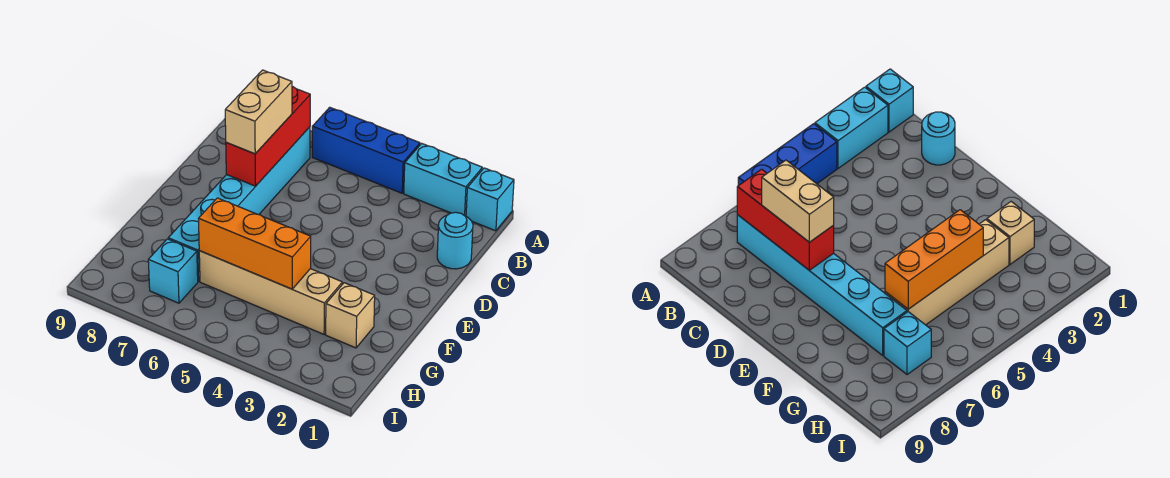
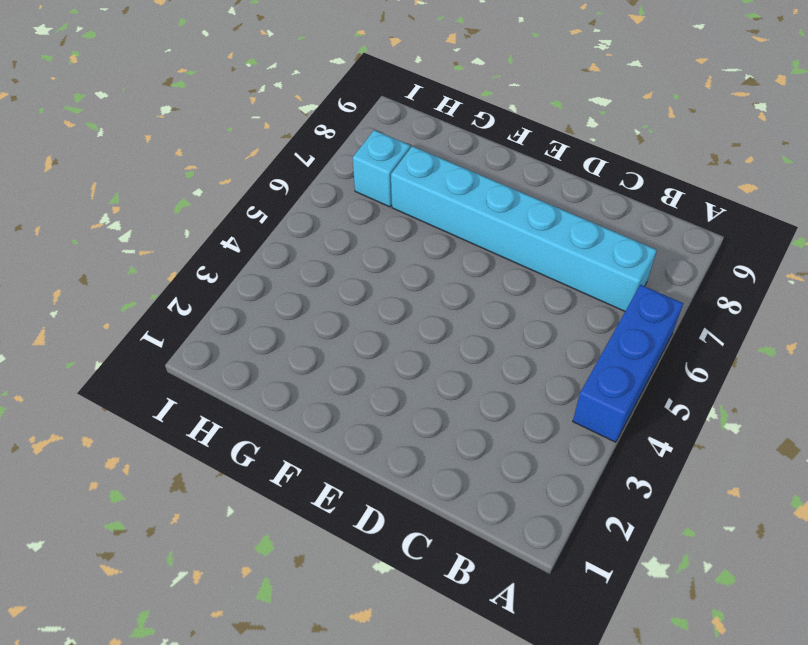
none -> cyan 1x1 brick [466,168,514,231]
none -> cyan 1x2 brick [404,143,482,216]

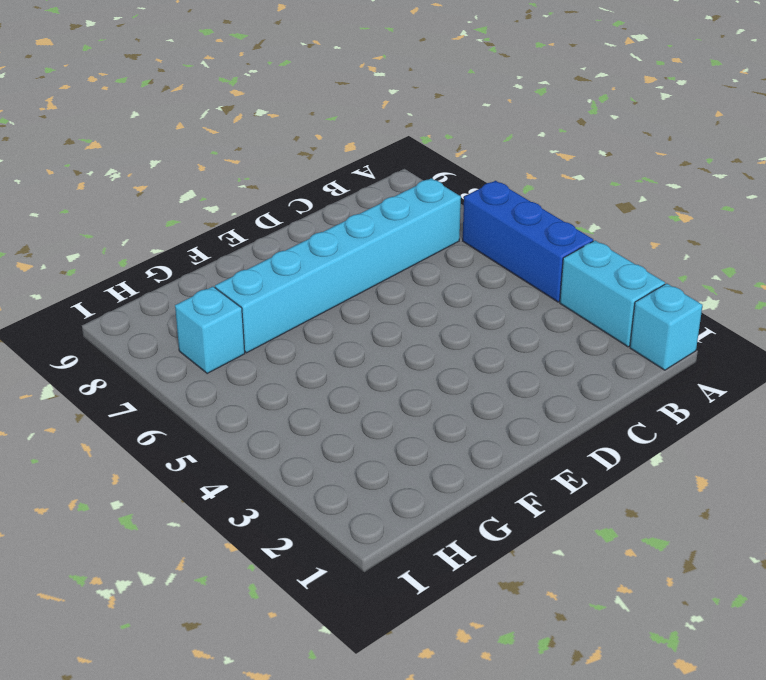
none -> cyan 1x1 round brick [437,212,473,269]
none -> tan 1x1 brick [326,283,375,348]

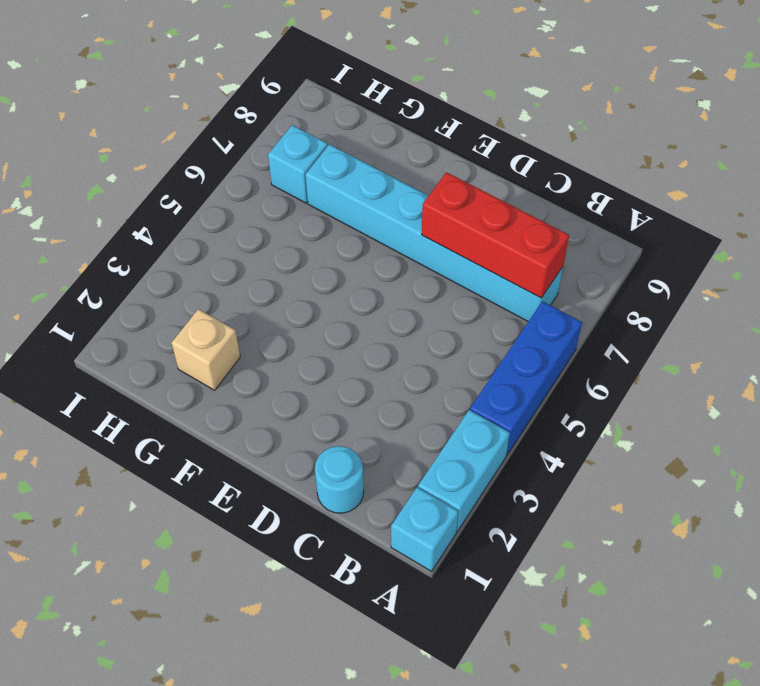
none -> tan 1x4 brick [199,251,342,334]
none -> orange 1x3 brick [198,198,311,289]

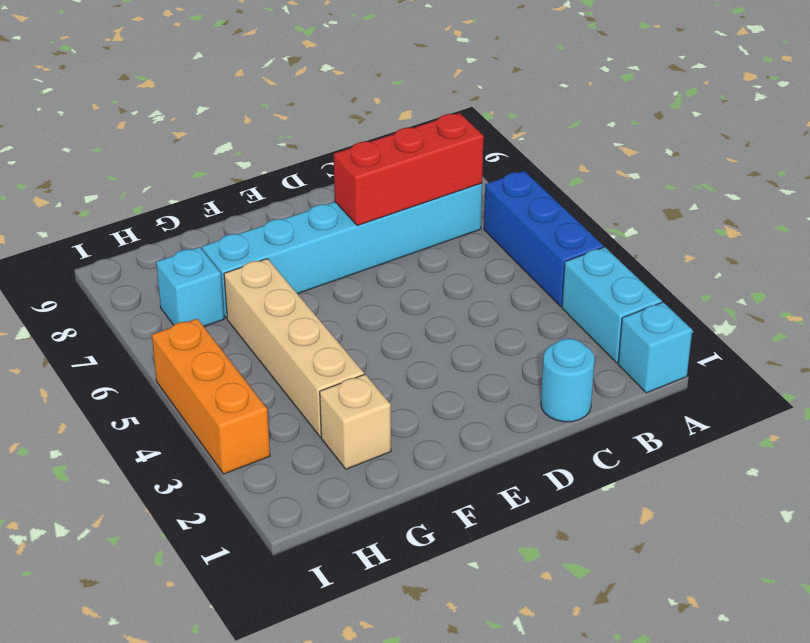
orange 1x3 brick [152,319,270,474] -> orange 1x3 brick moved to [198,198,311,289]
none -> tan 1x2 brick [225,70,292,154]

